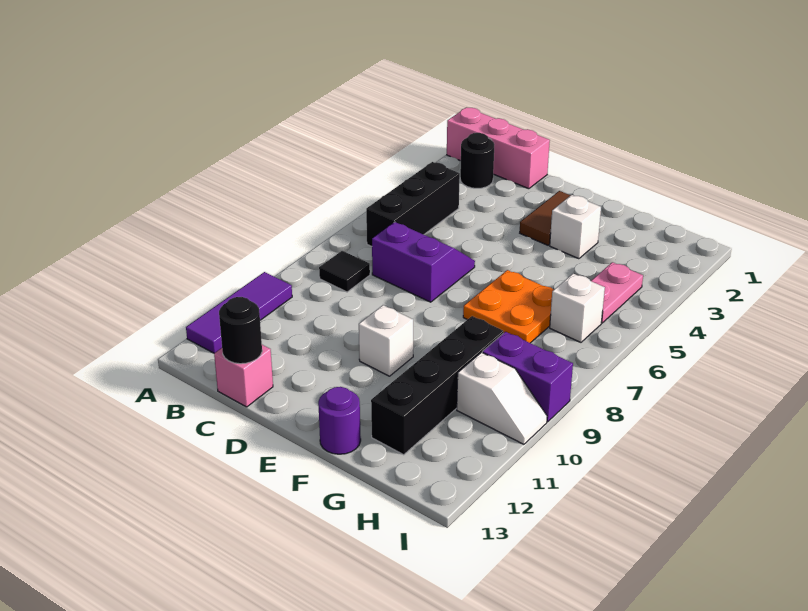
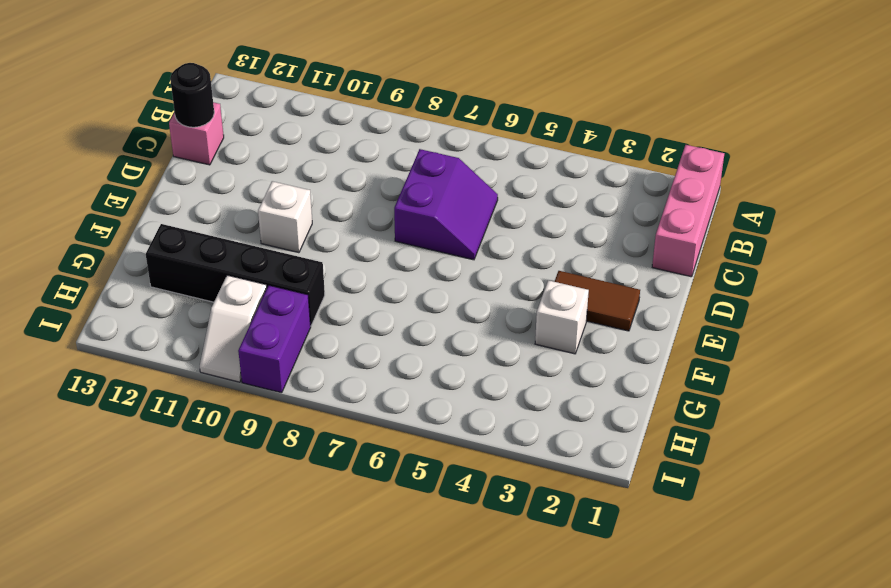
none -> purple 1x3 tile [186,272,292,353]
none -> black 1x1 round brick [460,133,494,188]
none -> black 1x3 brick [366,162,460,246]

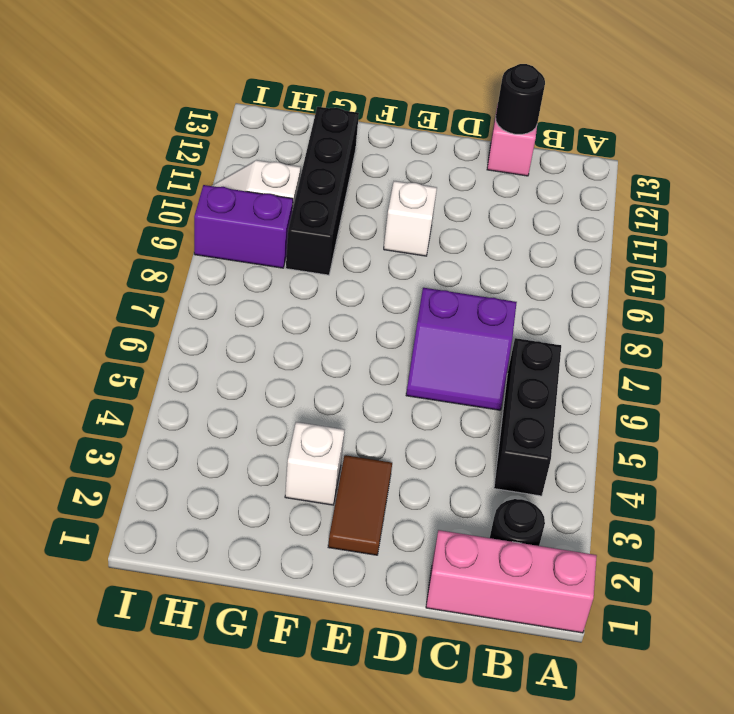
none -> purple 1x3 tile [186,272,292,353]
none -> black 1x1 tile [319,251,370,292]
none -> orange 2x2 plate [463,270,553,343]

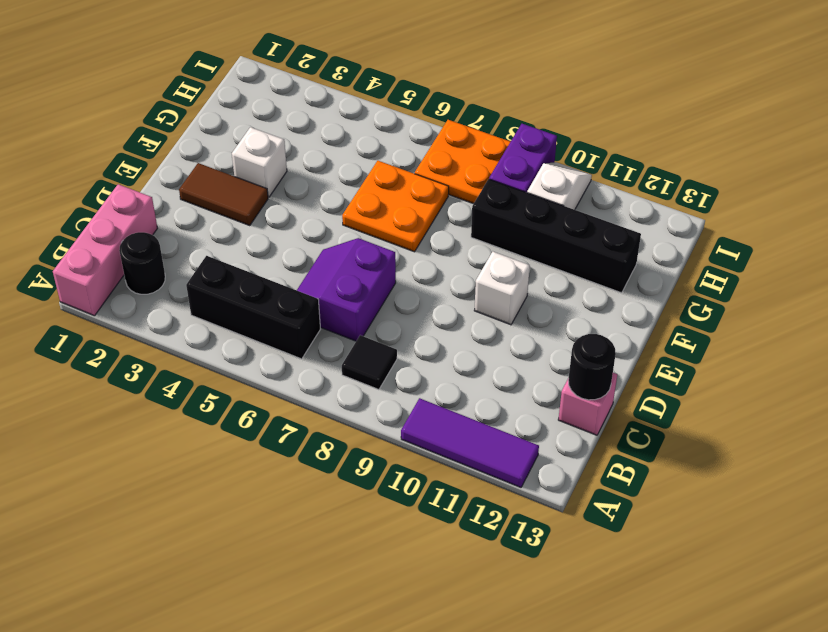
orange 2x2 plate [415,120,510,204] -> none
none -> purple 1x1 round brick [318,387,361,454]
none -> pink 1x2 plate [591,262,643,323]
none -> white 1x1 brick [550,273,605,342]

